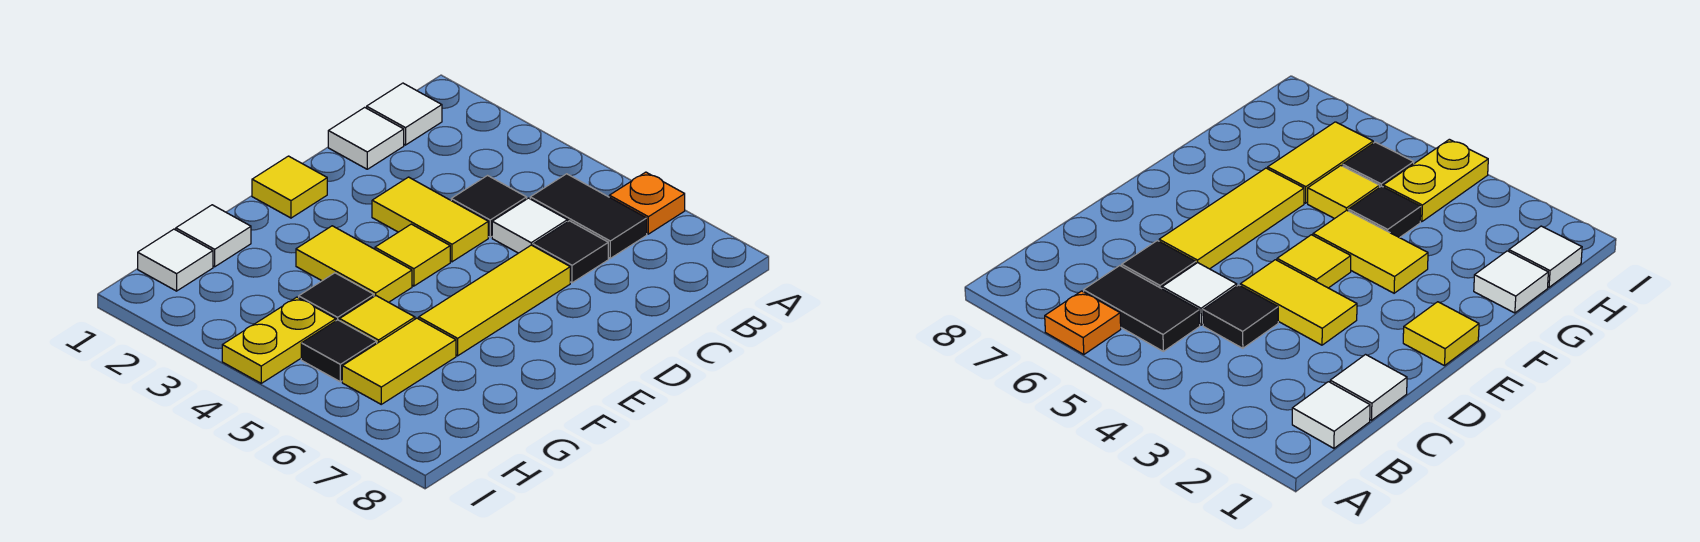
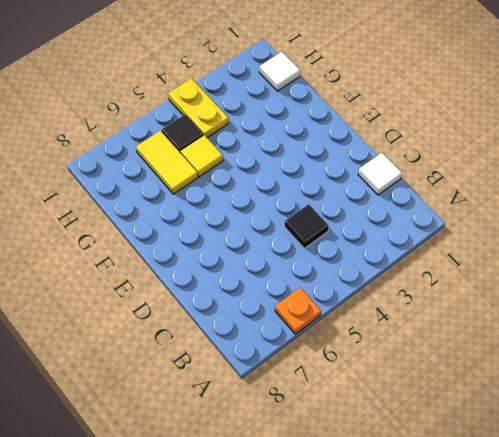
none -> white 1x1 tile [367,83,442,145]
none -> black 1x2 tile [530,174,647,258]
none -> white 1x1 tile [492,198,568,253]

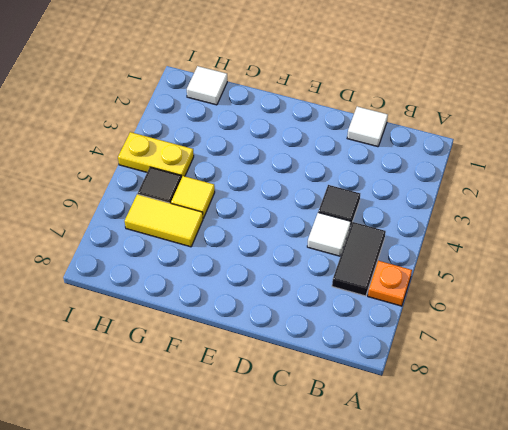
none -> white 1x1 tile [367,83,442,145]
none -> black 1x1 tile [533,221,608,283]
none -> yellow 1x2 tile [372,177,488,262]

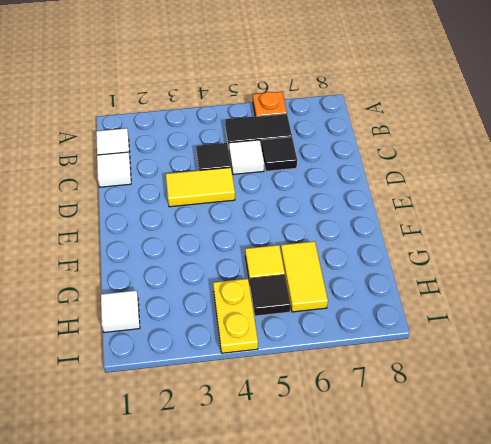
none -> yellow 1x3 tile [419,245,570,356]
none -> yellow 1x1 tile [252,156,327,218]
none -> yellow 1x1 tile [375,224,450,286]

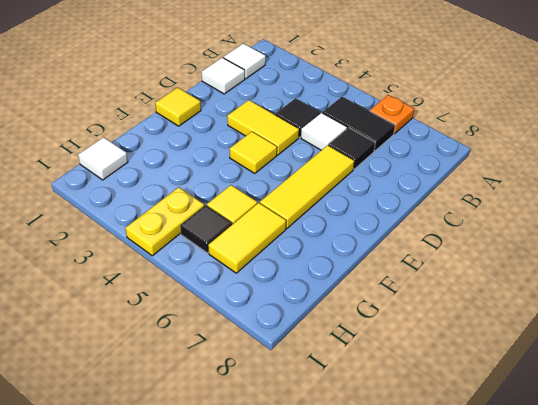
none -> yellow 1x2 tile [296,226,412,302]
none -> white 1x1 tile [176,205,251,267]
none -> black 1x1 tile [299,273,374,321]

